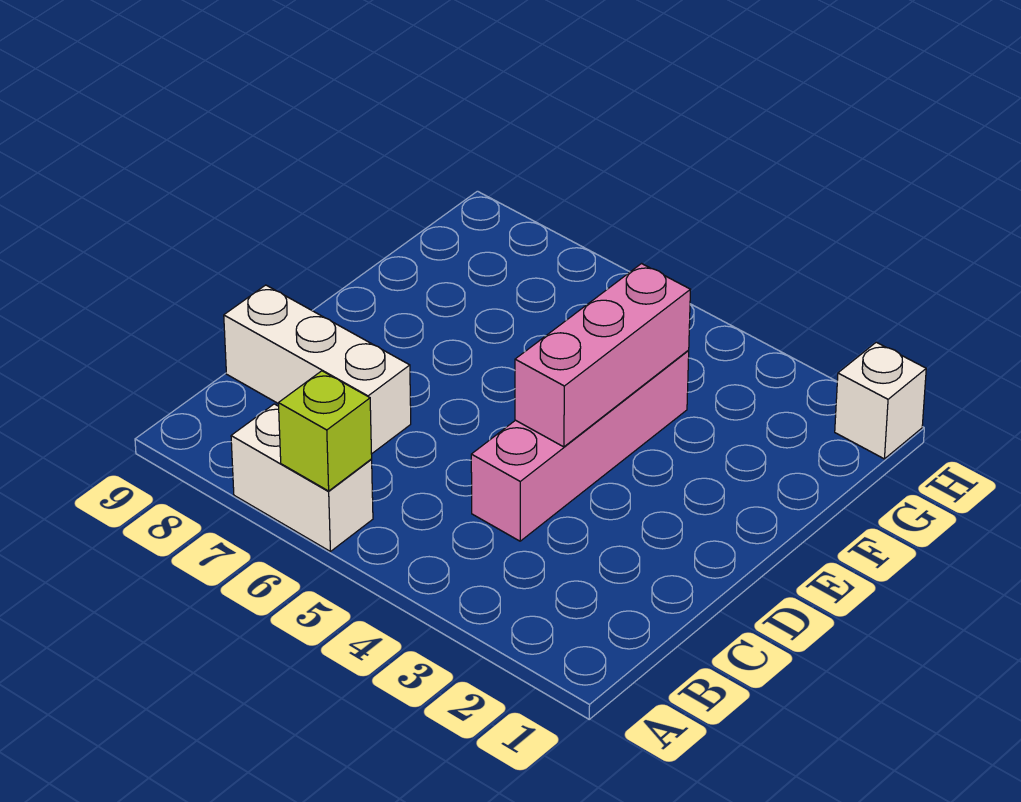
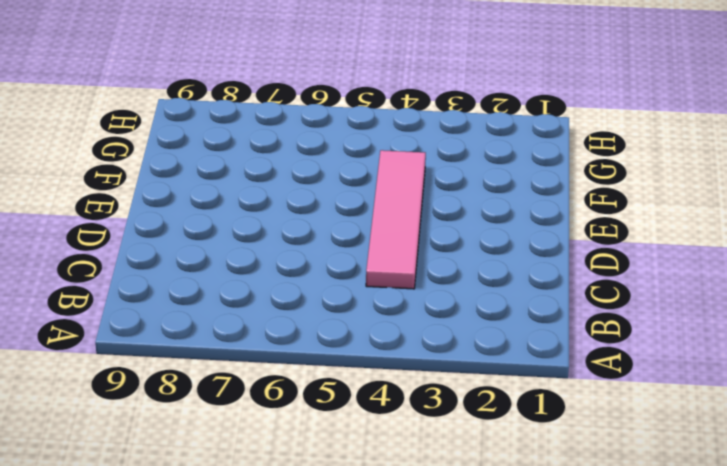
pink 1x4 tile [366,150,426,289] -> pink 1x4 brick [471,351,689,541]
none -> white 1x2 brick [231,404,373,551]
none -> white 1x3 brick [224,285,411,454]

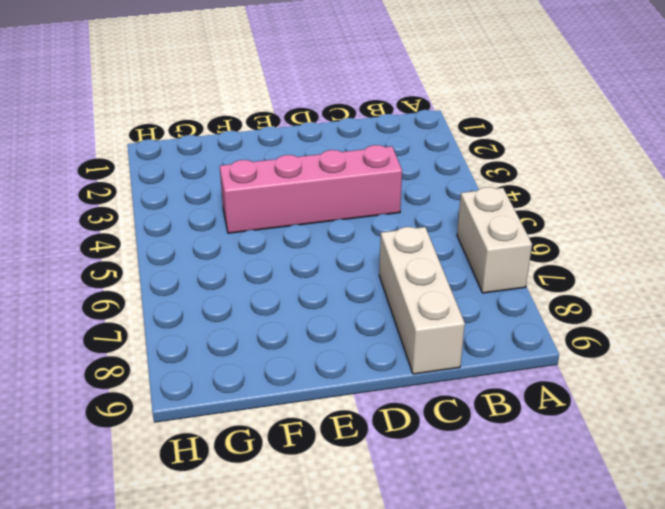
none -> white 1x1 brick [835,342,926,459]
none -> lime 1x1 brick [278,371,372,491]

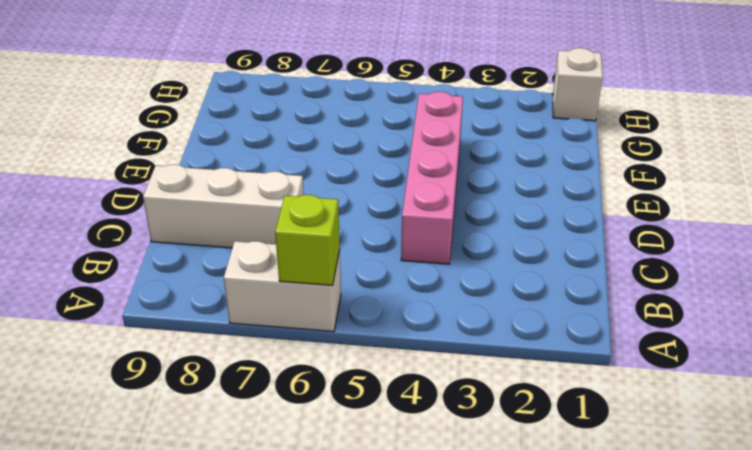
none -> pink 1x3 brick [515,264,690,447]

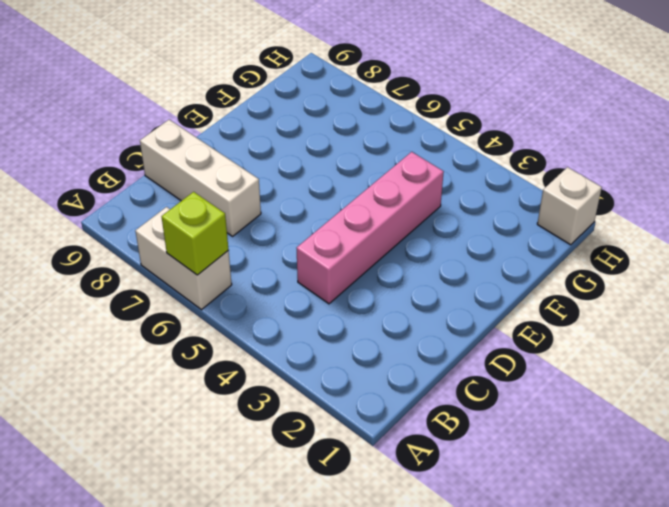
none -> pink 1x3 brick [515,264,690,447]

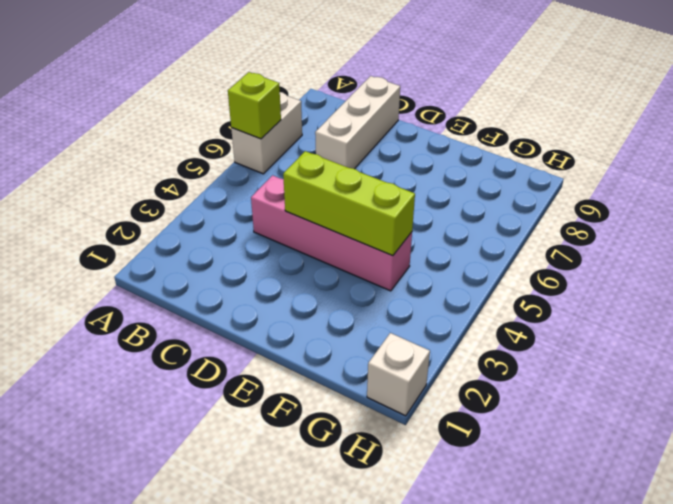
lime 1x3 brick [283,151,415,256] -> pink 1x3 brick [515,264,690,447]

